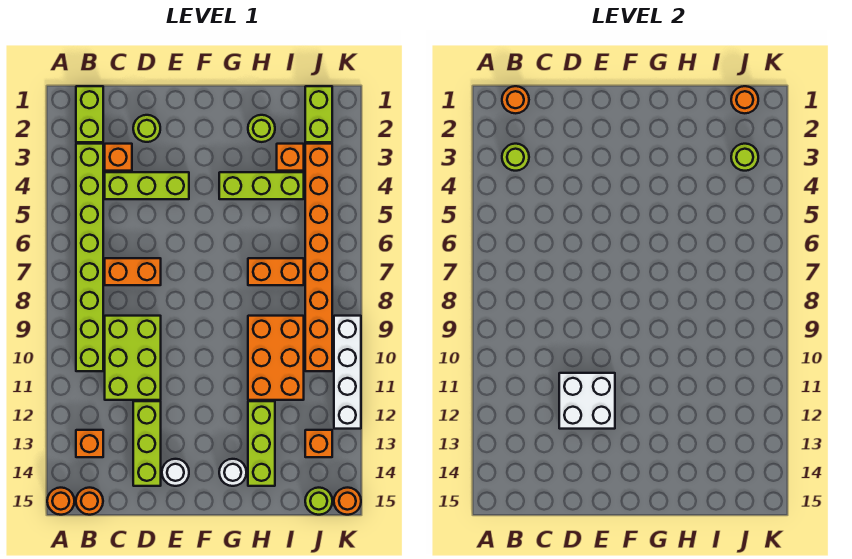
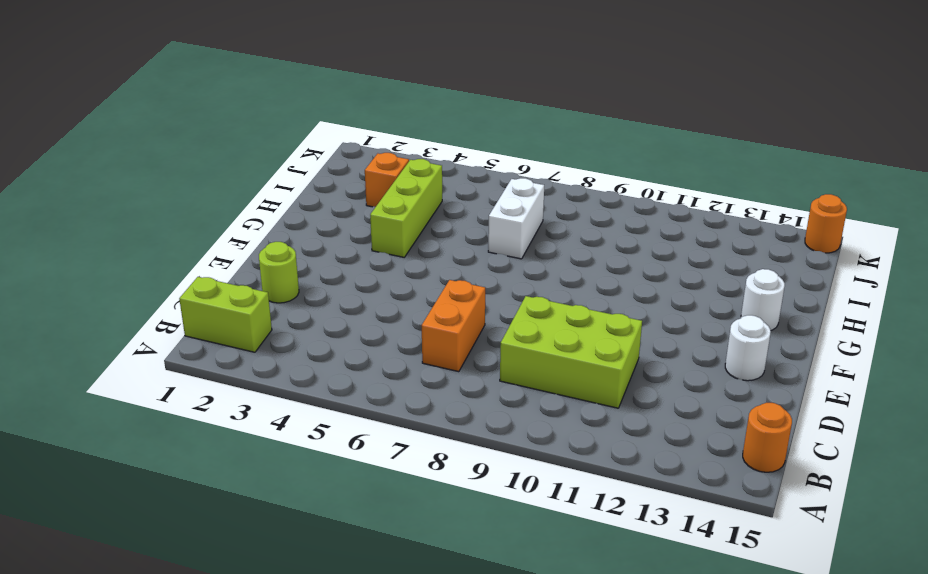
white 1x2 brick [488,178,544,259] -> orange 1x2 brick [248,258,304,285]
none -> orange 1x1 round brick [47,488,74,515]
none -> lime 1x8 brick [76,144,103,371]
none -> orange 1x1 brick [76,430,103,457]
none -> orange 1x1 brick [105,144,132,171]

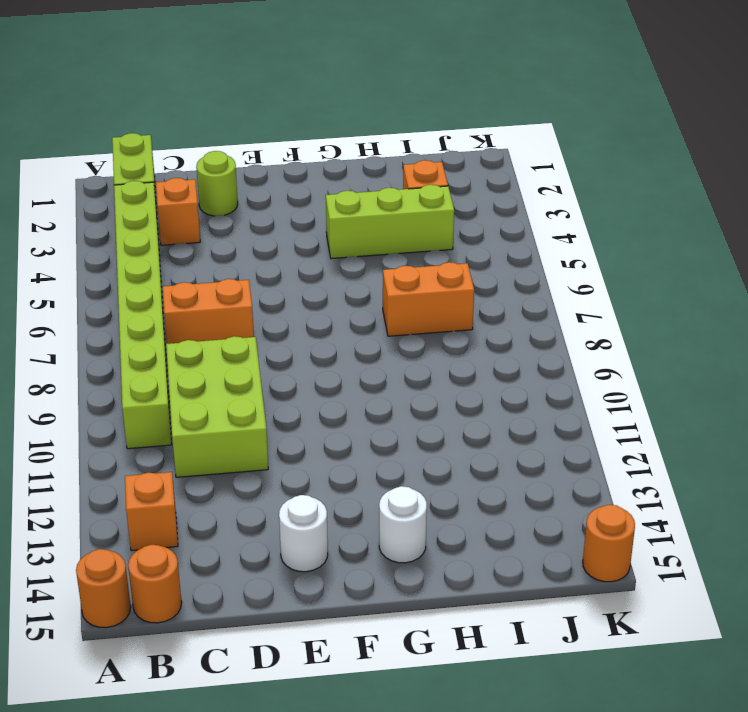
none -> lime 1x3 brick [105,172,189,199]
none -> lime 1x3 brick [133,401,161,486]
none -> lime 1x1 round brick [248,115,275,142]
none -> orange 2x3 brick [248,316,304,400]

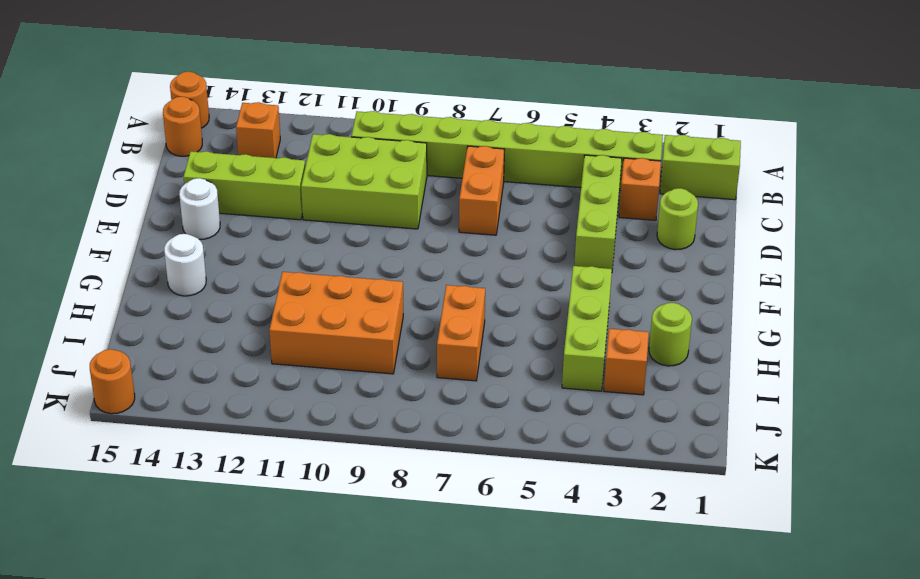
none -> lime 1x3 brick [248,401,275,486]
none -> lime 1x2 brick [305,86,332,142]
none -> orange 1x8 brick [305,144,332,371]
none -> orange 1x1 brick [305,430,332,457]

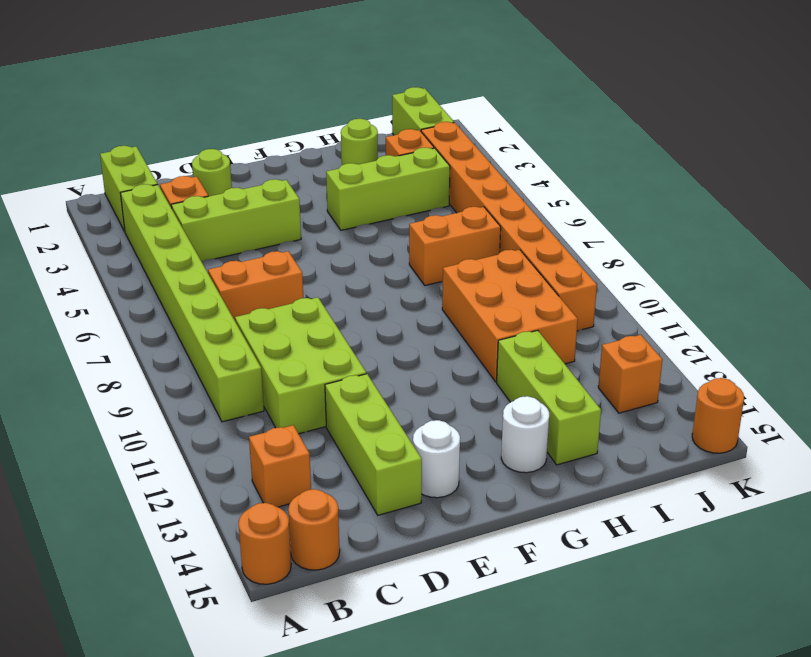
none -> lime 1x1 round brick [305,488,332,515]
none -> white 1x4 brick [334,316,361,429]
none -> orange 1x1 round brick [502,86,529,113]
none -> lime 1x1 round brick [502,144,529,171]

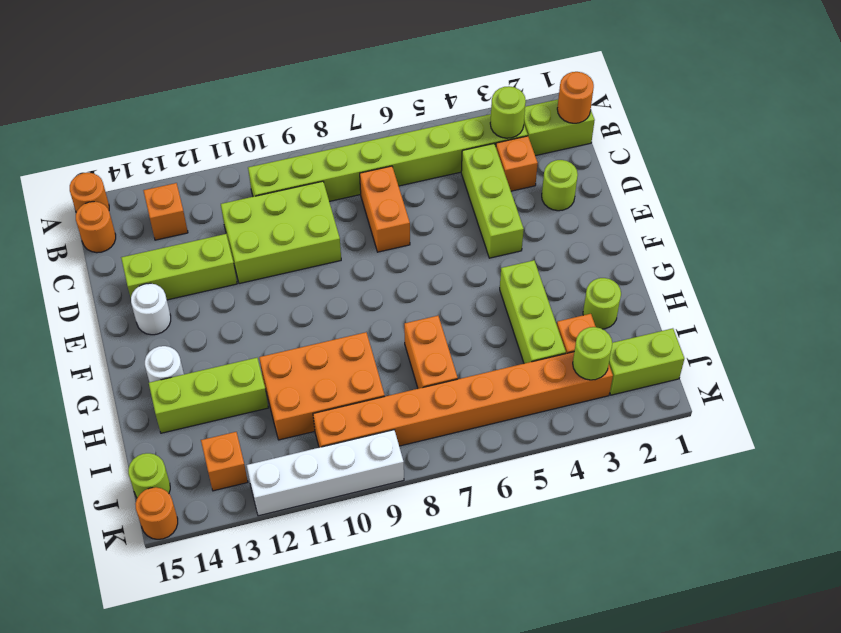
none -> white 2x2 brick [559,373,615,429]
none -> orange 1x1 round brick [731,86,758,113]

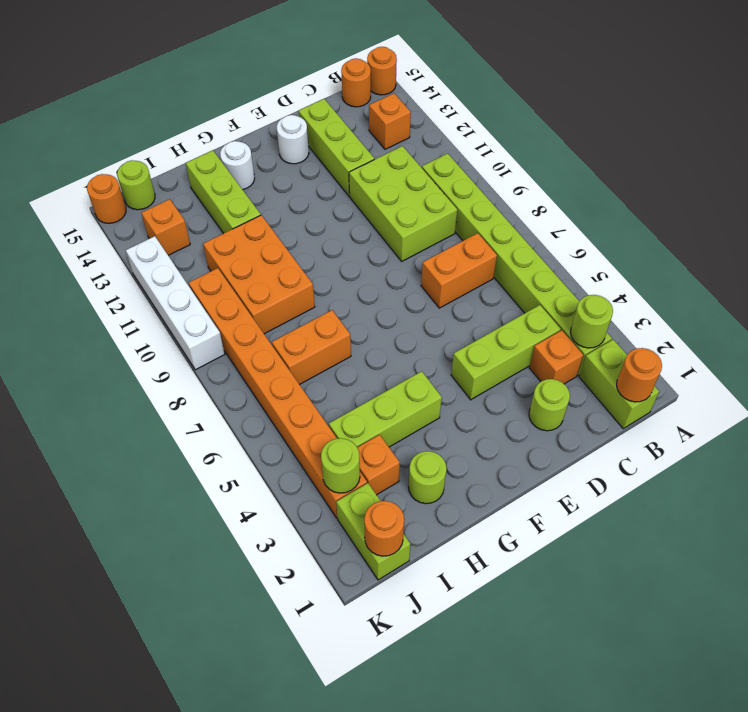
none -> white 2x2 brick [559,373,615,429]

